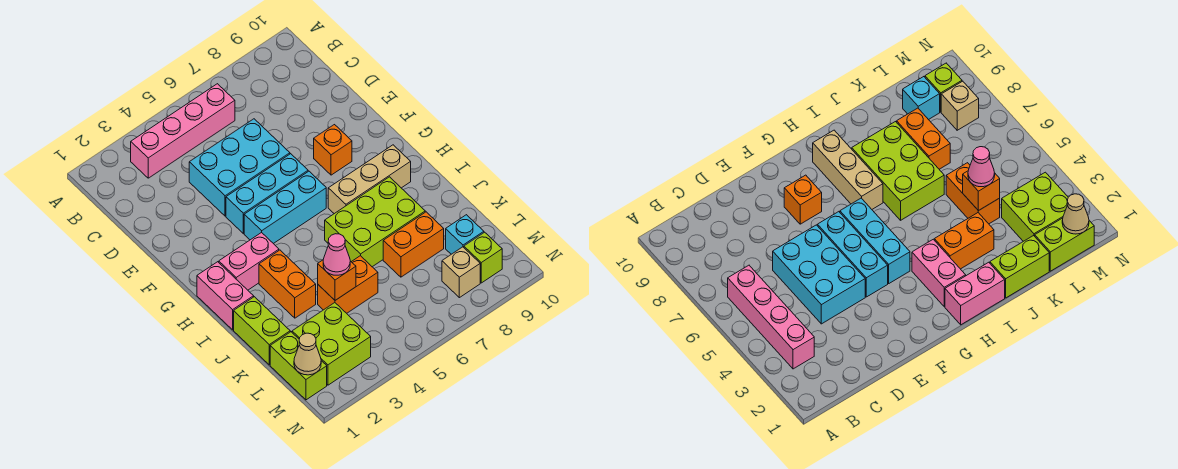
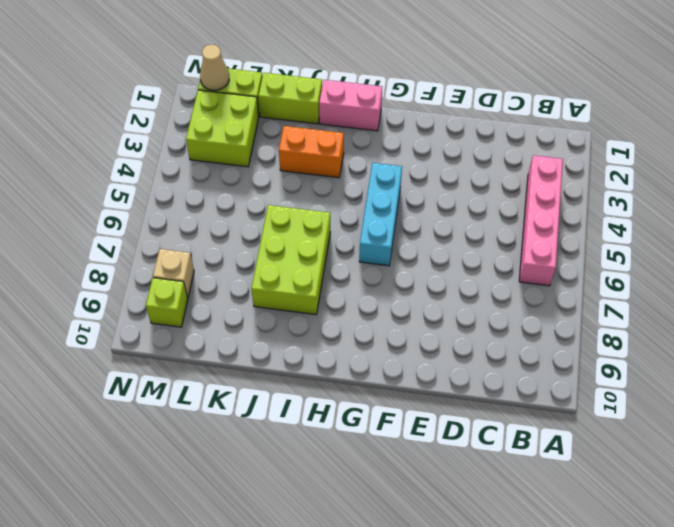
none -> cyan 2x3 brick [189,119,290,216]
none -> cyan 1x3 brick [226,154,308,234]
none -> orange 1x1 brick [314,125,352,175]

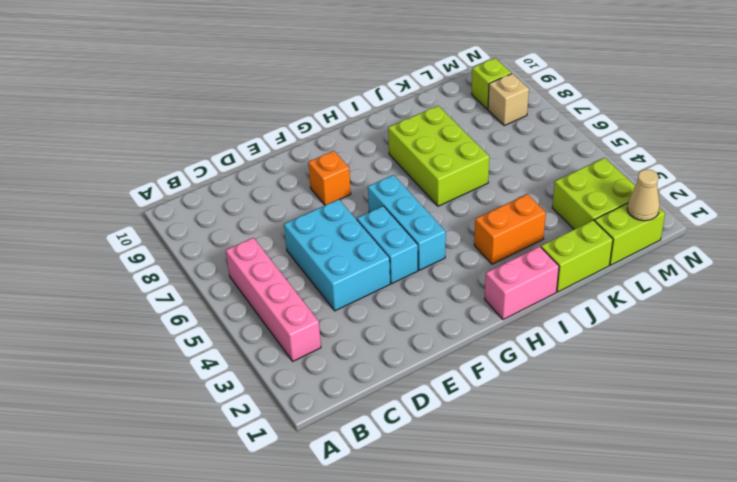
cyan 1x2 brick [357,206,418,283] -> cyan 1x3 brick [226,154,308,234]
none -> pink 1x2 brick [219,232,279,290]
none -> tan 1x3 brick [328,145,411,214]
none -> orange 1x2 brick [318,256,378,313]

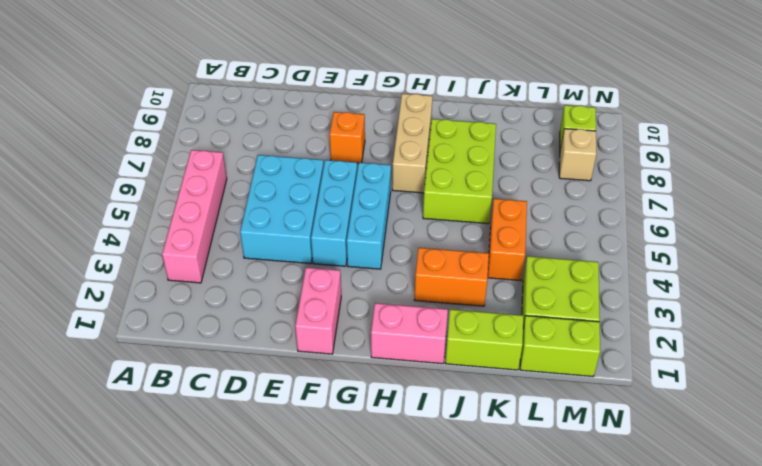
pink 1x2 brick [295,268,341,354] -> pink 1x2 brick moved to [219,232,279,290]
none -> orange 1x2 brick [383,212,444,277]
none -> cyan 1x1 brick [446,215,484,254]
none -> orange 1x1 brick [318,260,356,300]

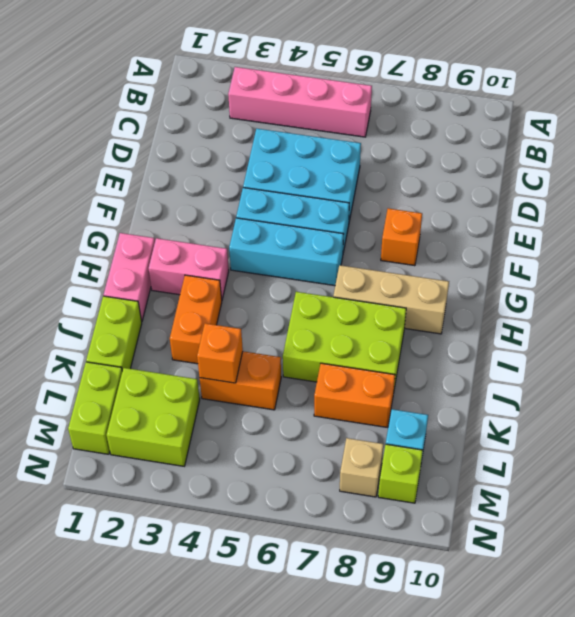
none -> tan 1x1 cone [294,333,321,375]
none -> pink 1x1 cone [323,234,350,275]

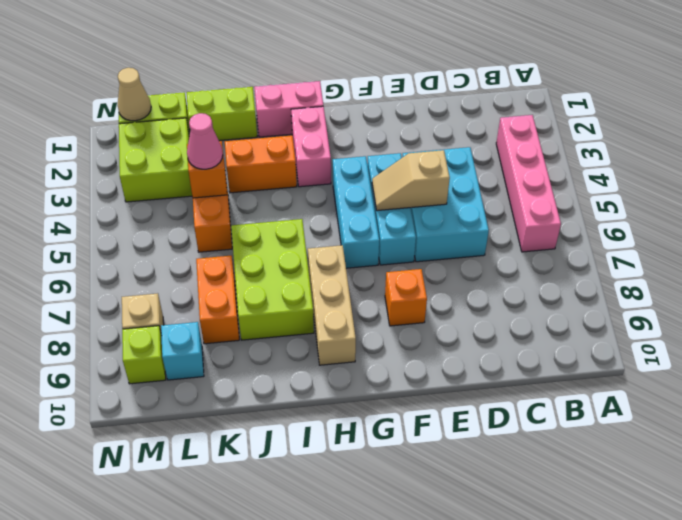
tan 1x2 slope [372,150,450,211] -> none

